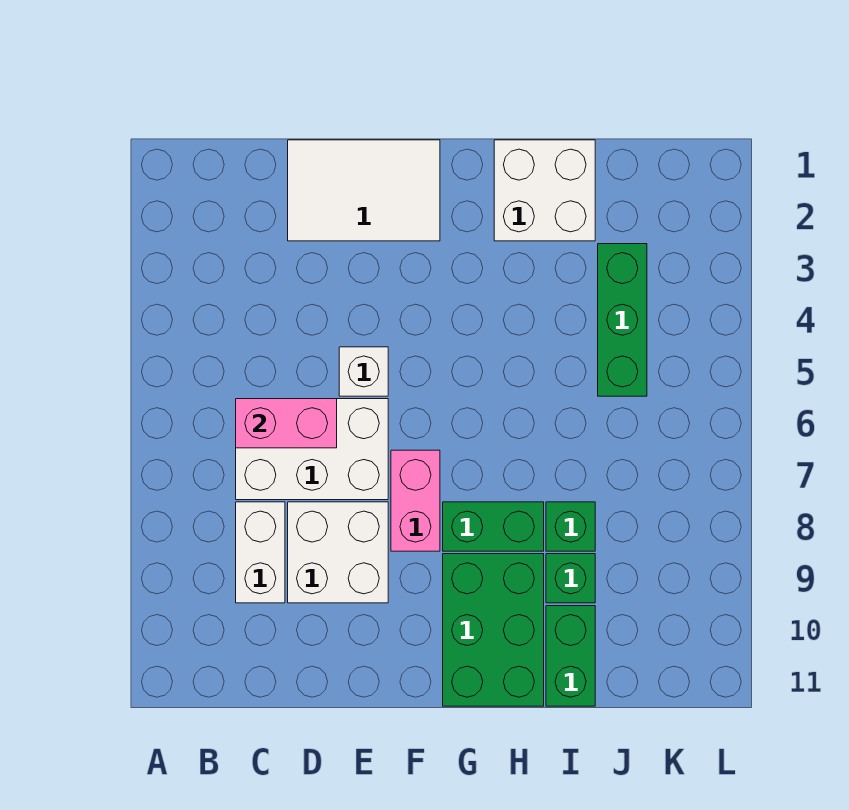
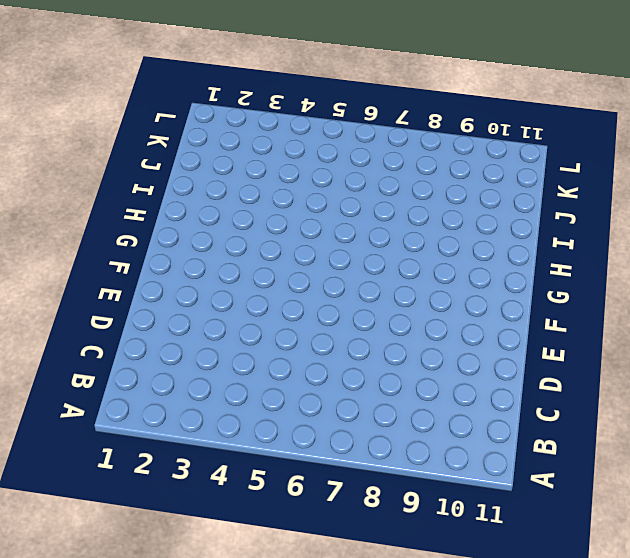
none -> white 2x3 brick [236,399,388,500]
none -> white 1x2 brick [236,502,285,603]
none -> white 2x3 tile [288,140,440,241]

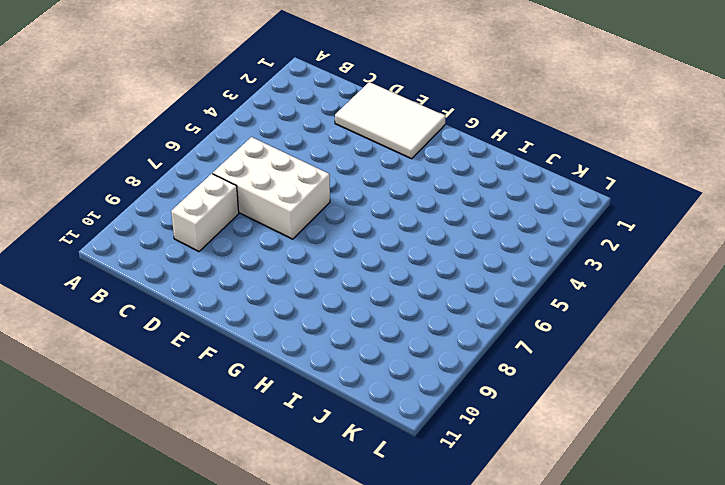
none -> white 2x2 brick [288,502,388,603]
none -> white 1x1 brick [339,347,388,396]
none -> pink 1x2 brick [391,450,440,551]

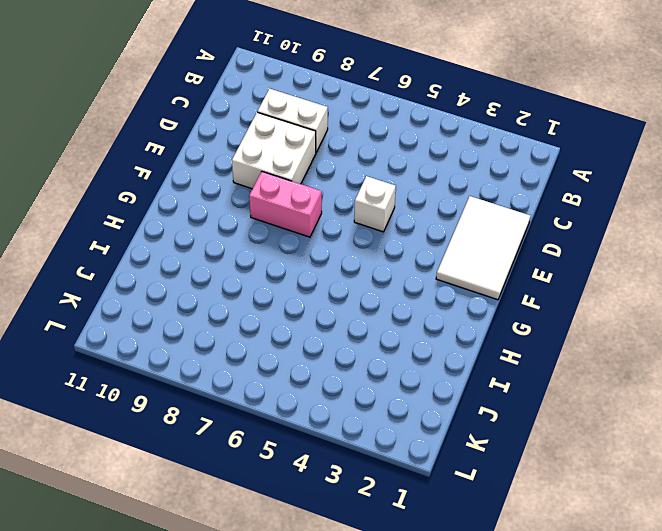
none -> white 2x3 brick [236,399,388,500]
none -> green 1x2 brick [443,502,544,551]
none -> green 2x3 brick [443,554,544,706]

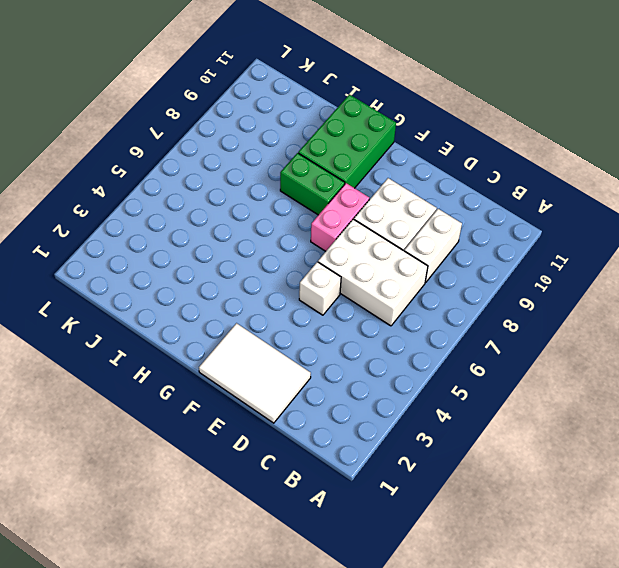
none -> white 2x2 brick [494,140,595,241]
none -> green 1x1 brick [546,502,595,551]
none -> green 1x1 brick [546,554,595,603]

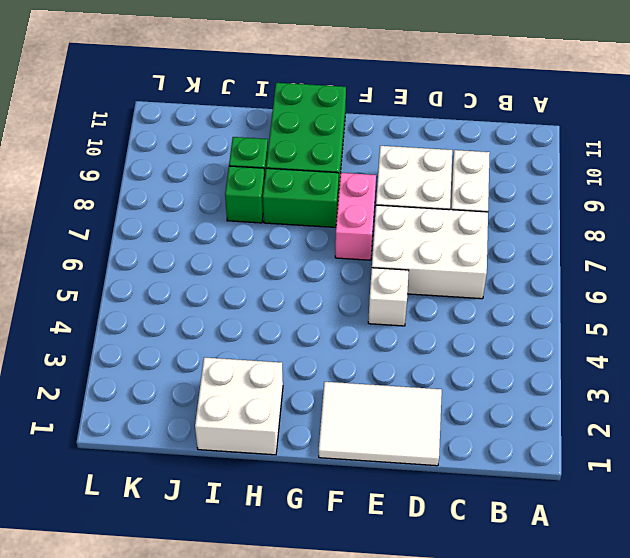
none -> green 1x2 brick [546,606,595,706]
none -> green 1x3 brick [598,244,647,396]
none -> pink 1x2 brick [236,399,337,448]

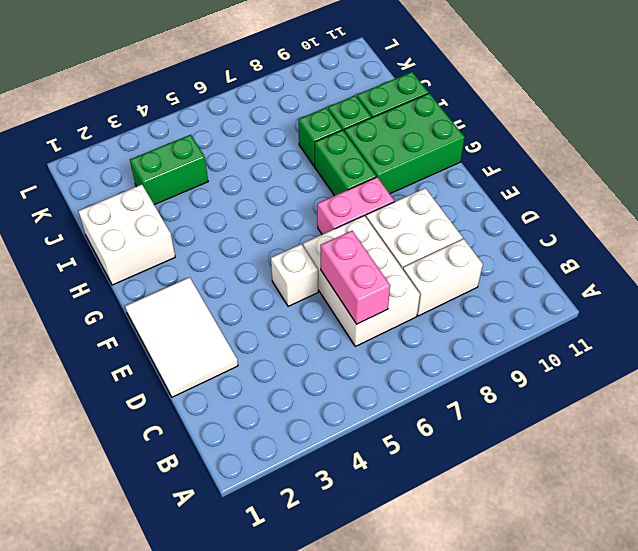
green 1x2 brick [130,135,208,205] -> green 1x3 brick [598,244,647,396]

